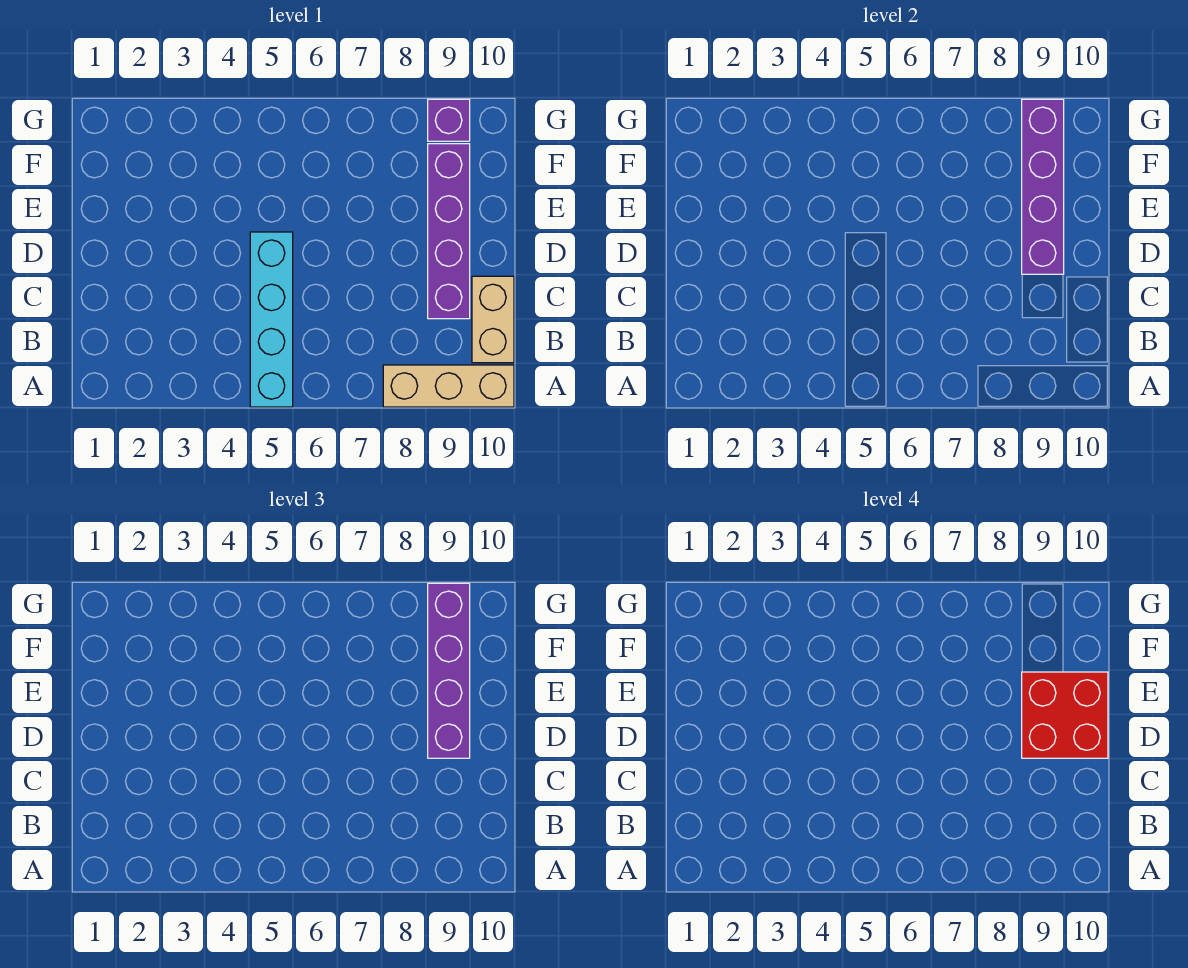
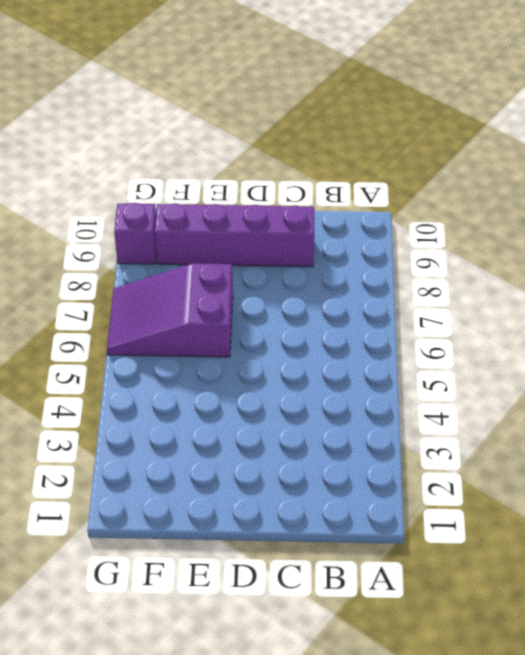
purple 2x3 slope [107,263,233,357] -> none
none -> cyan 1x4 brick [250,232,293,407]
none -> tan 1x3 brick [383,365,514,407]

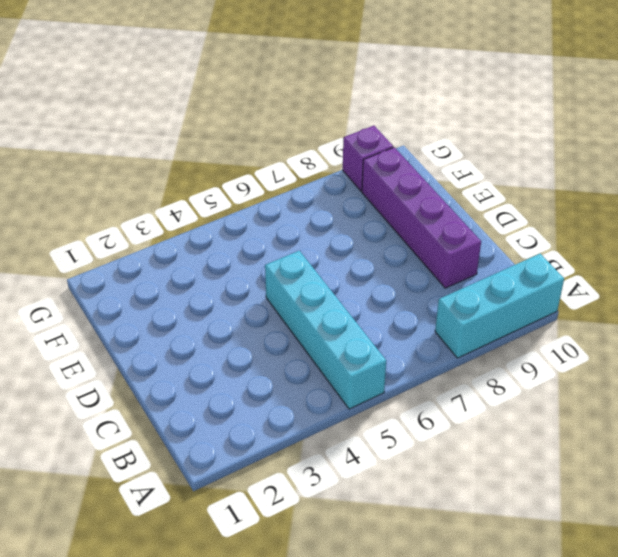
cyan 1x3 brick [435,254,564,358] -> tan 1x3 brick [383,365,514,407]
none -> tan 1x2 brick [472,276,514,363]
none -> purple 1x4 brick [1022,99,1064,274]

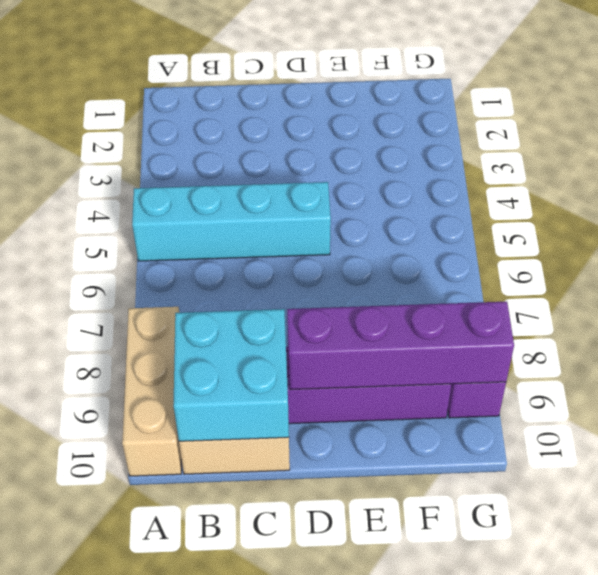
cyan 2x2 brick [173,309,289,441] -> none
none -> purple 1x4 brick [428,583,470,758]
none -> red 2x2 brick [1022,672,1108,758]

